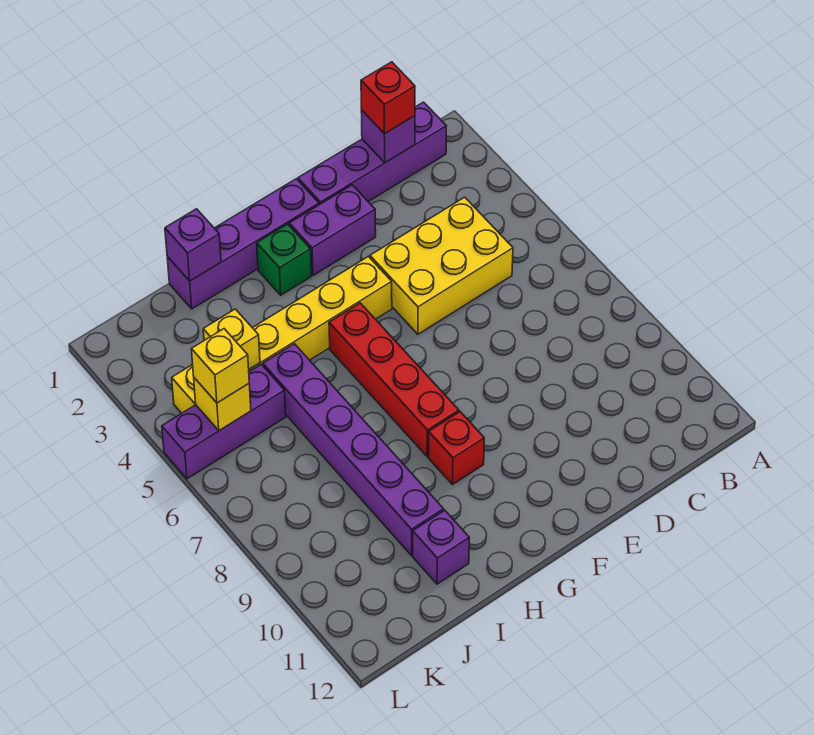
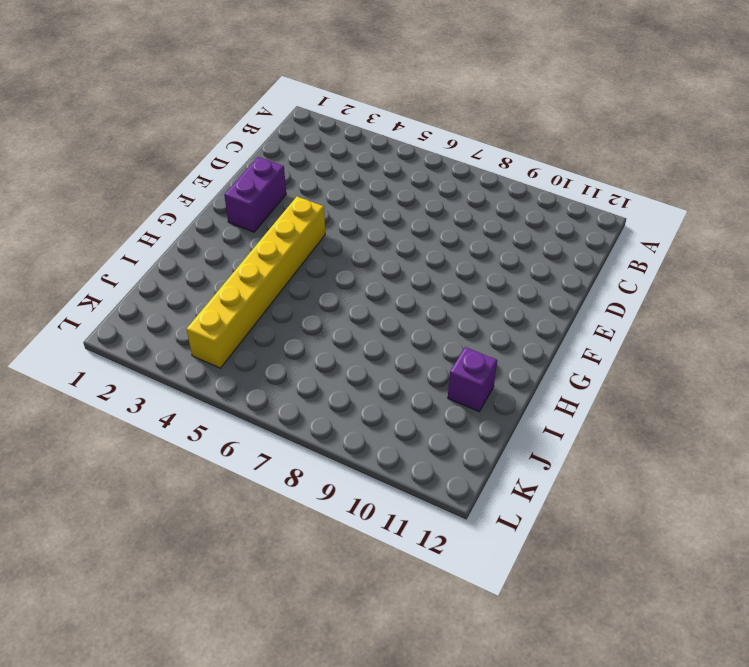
none -> purple 1x4 brick [298,102,446,205]
none -> yellow 2x3 brick [370,197,513,334]
none -> purple 1x4 brick [167,179,319,309]

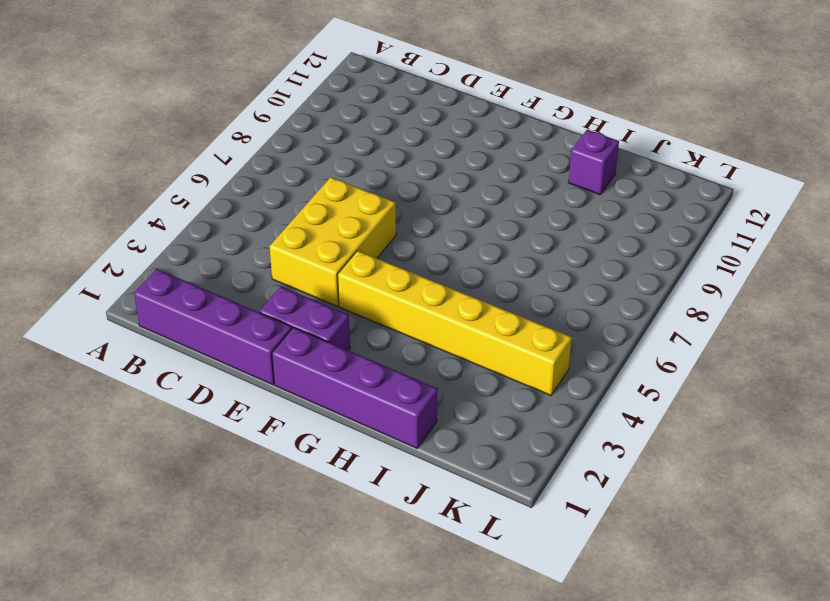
yellow 2x3 brick [269,177,396,306] -> yellow 2x3 brick turned to [370,197,513,334]
none -> green 1x1 brick [257,224,311,295]
none -> red 1x4 brick [329,303,459,457]
none -> red 1x1 brick [428,412,484,485]

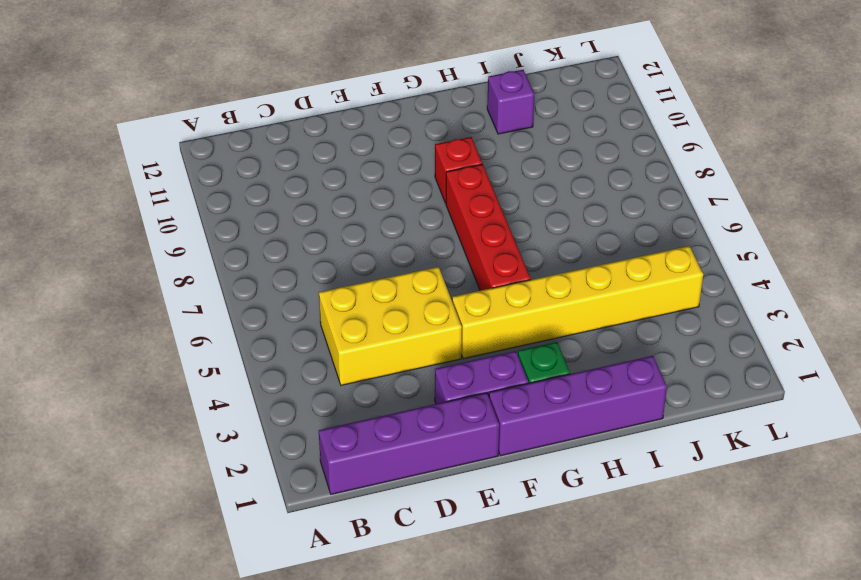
none -> purple 1x6 brick [263,344,444,555]
none -> purple 1x3 brick [162,365,286,479]
none -> purple 1x1 brick [361,110,415,163]

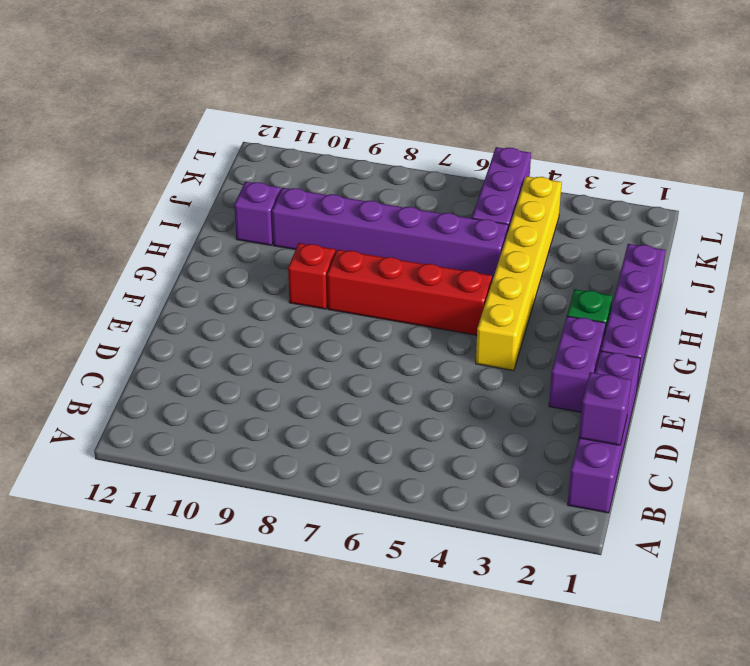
none -> yellow 2x3 brick [370,197,513,334]
none -> purple 1x1 brick [165,209,221,281]
none -> yellow 1x1 brick [203,309,260,369]

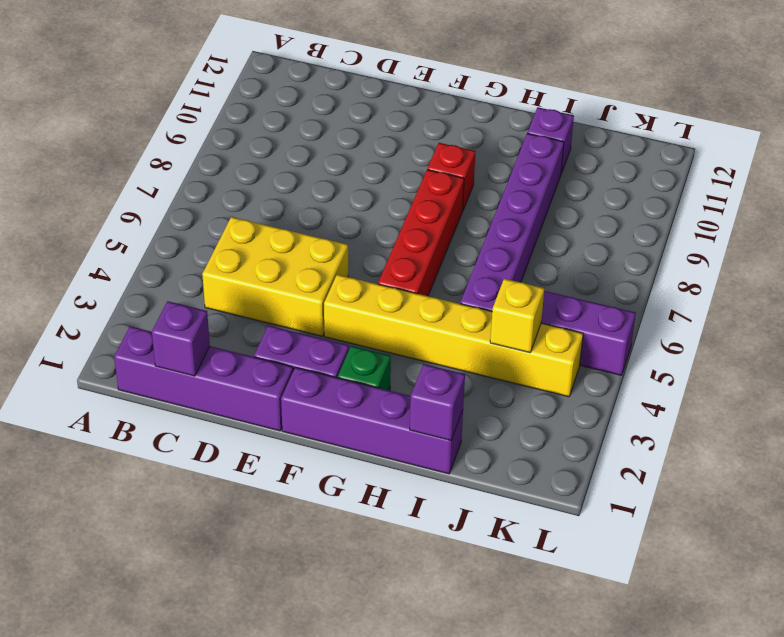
none -> yellow 1x1 brick [194,378,251,431]
none -> red 1x1 brick [361,62,415,134]
none -> yellow 1x1 brick [191,329,249,403]

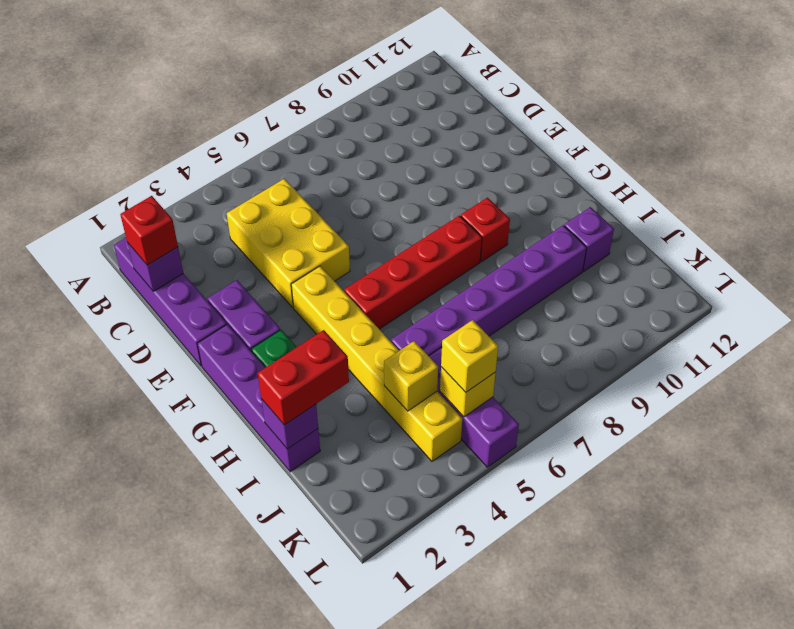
red 1x2 brick [258,330,349,425] -> none

